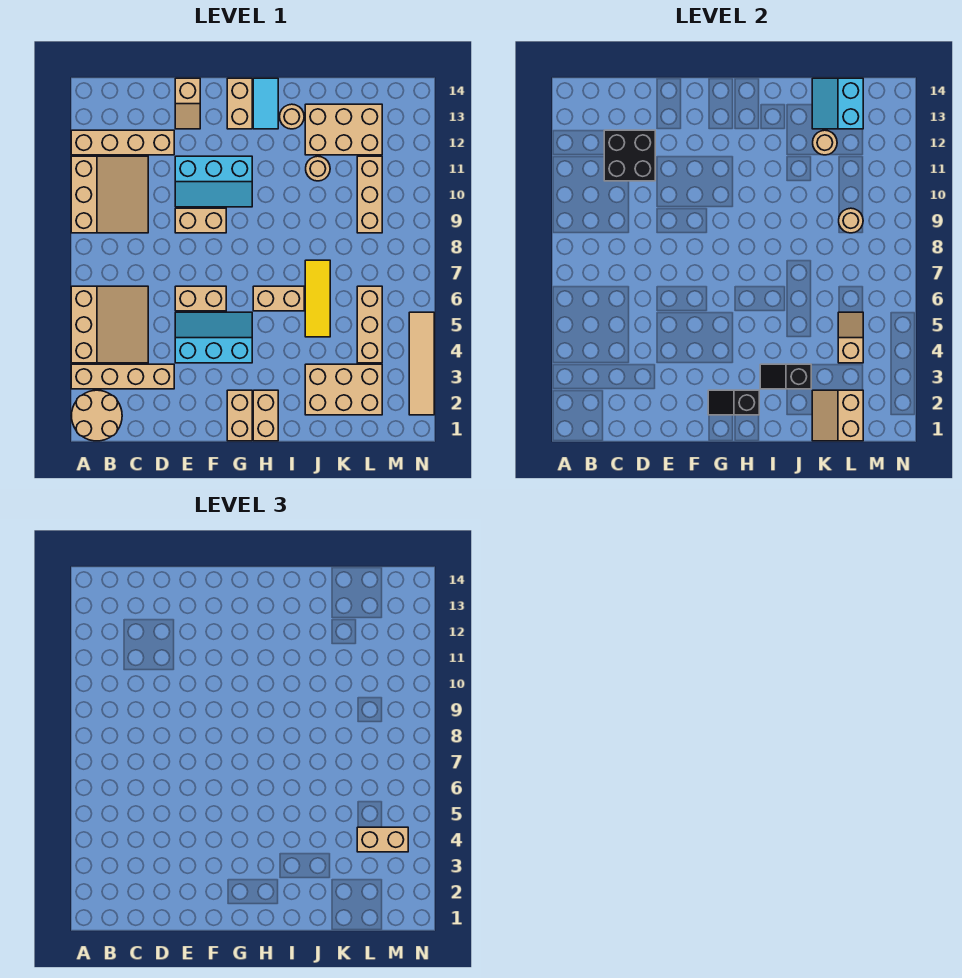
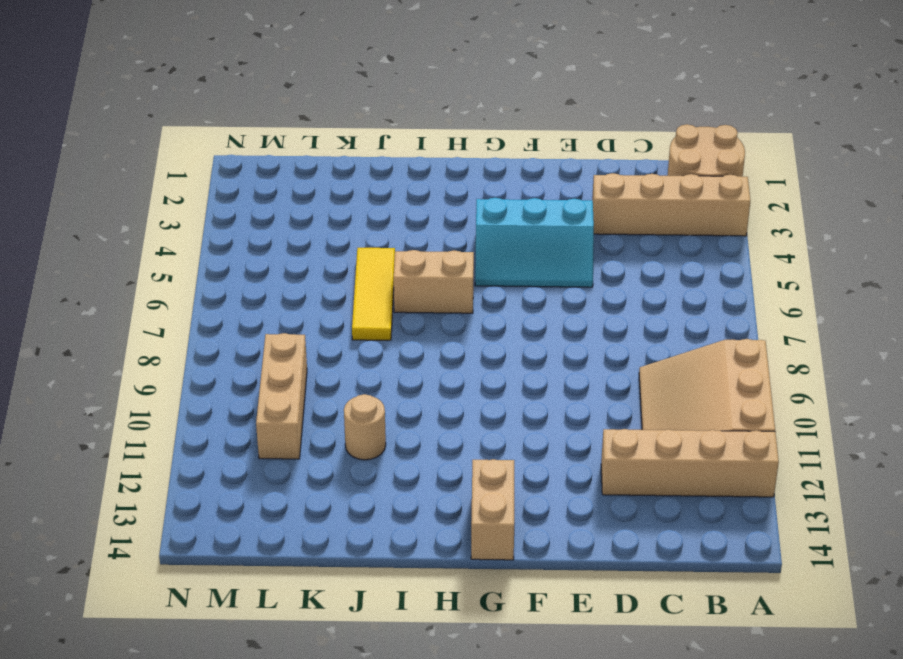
none -> tan 3x3 slope [71,286,148,363]
none -> tan 1x2 brick [175,286,226,311]
none -> tan 1x2 brick [175,208,226,233]
none -> cyan 2x3 slope [175,156,252,207]

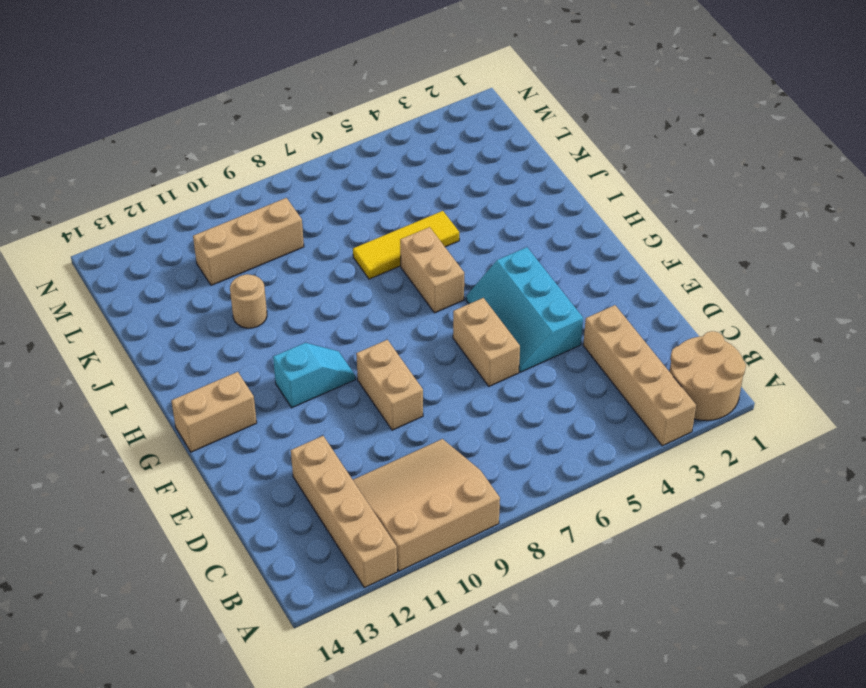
cyan 1x2 slope [273,343,355,408] -> cyan 2x3 slope [175,156,252,207]
none -> tan 3x3 slope [71,286,148,363]
none -> tan 1x2 slope [175,78,200,129]
none -> tan 1x2 brick [227,390,252,441]
none -> tan 1x2 brick [253,390,278,441]

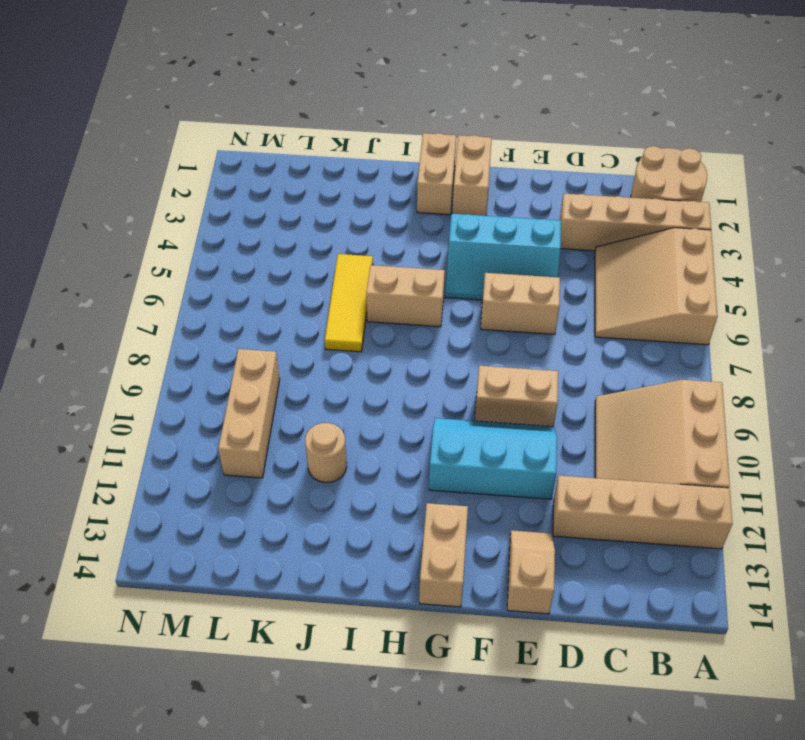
none -> cyan 1x2 tile [253,78,278,129]
none -> tan 1x1 round brick [280,104,304,129]
none -> tan 2x3 brick [305,364,382,415]
none -> tan 2x3 brick [305,104,382,155]

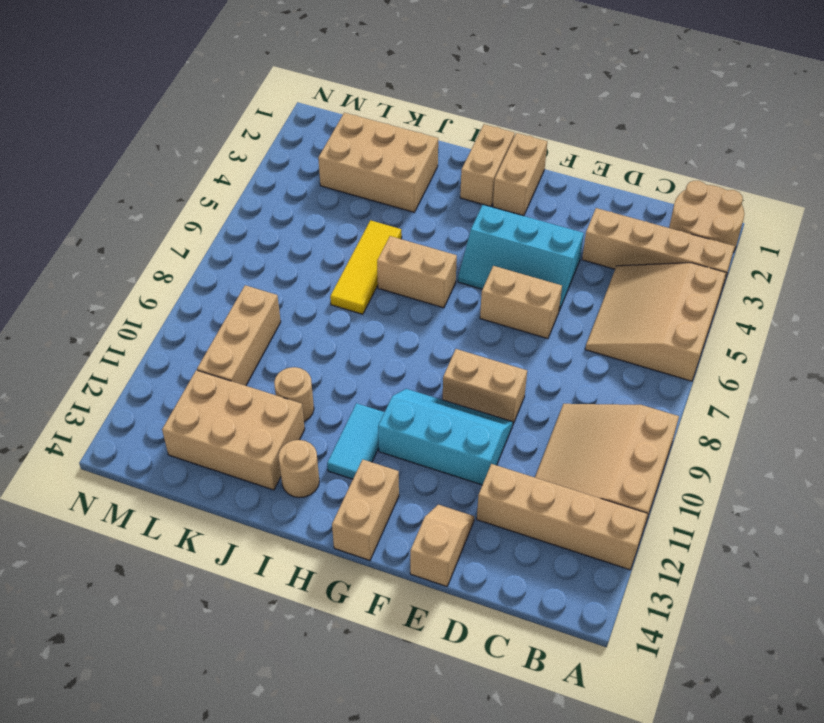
cyan 1x2 tile [327,403,384,479] -> cyan 1x2 tile moved to [253,78,278,129]
none -> tan 1x3 brick [357,286,382,363]
none -> tan 1x4 tile [409,312,434,415]
none -> black 2x2 brick [604,130,655,181]
none -> black 1x2 slope [708,390,759,415]

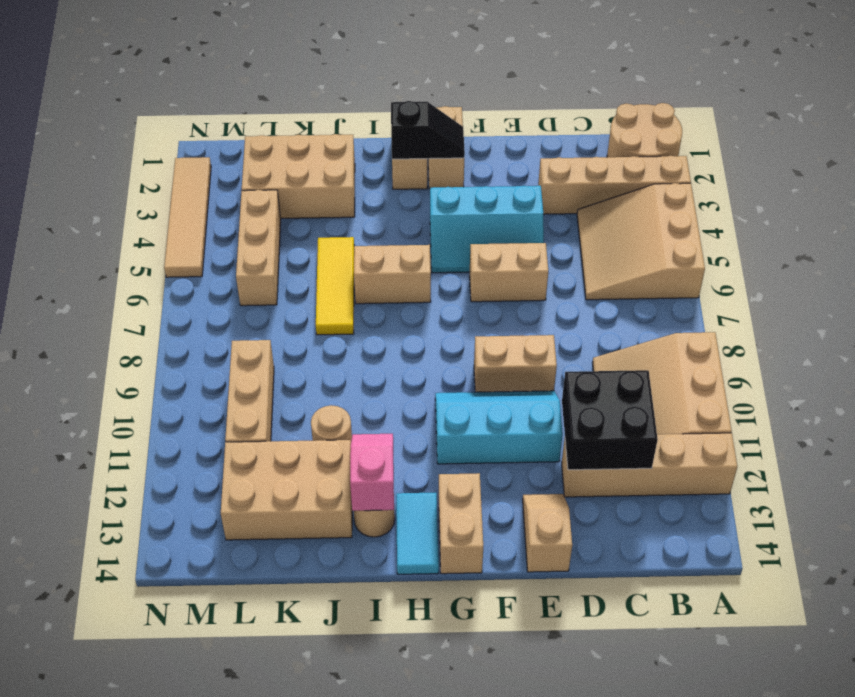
pink 1x2 slope [350,434,394,511] -> none
none -> black 1x2 slope [760,364,811,389]
none -> tan 2x2 slope [812,390,863,441]
none -> tan 1x1 round brick [813,130,837,155]
none -> cyan 2x2 slope [812,78,863,129]

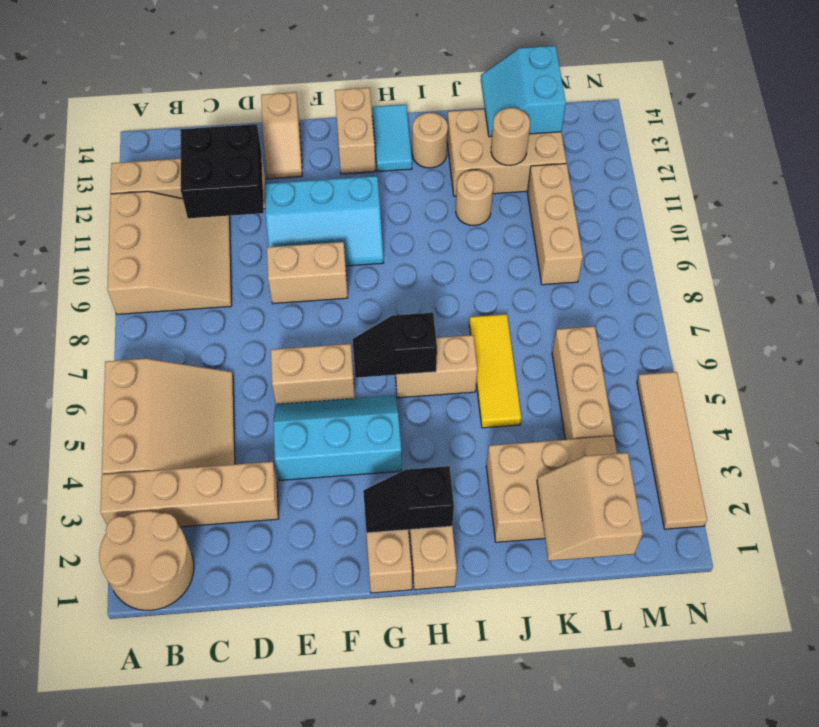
black 1x2 slope [353,313,437,378] -> black 1x2 slope moved to [760,364,811,389]
none -> tan 1x2 slope [838,312,863,363]
none -> tan 1x1 round brick [839,208,863,233]
none -> tan 1x2 brick [357,827,408,852]

